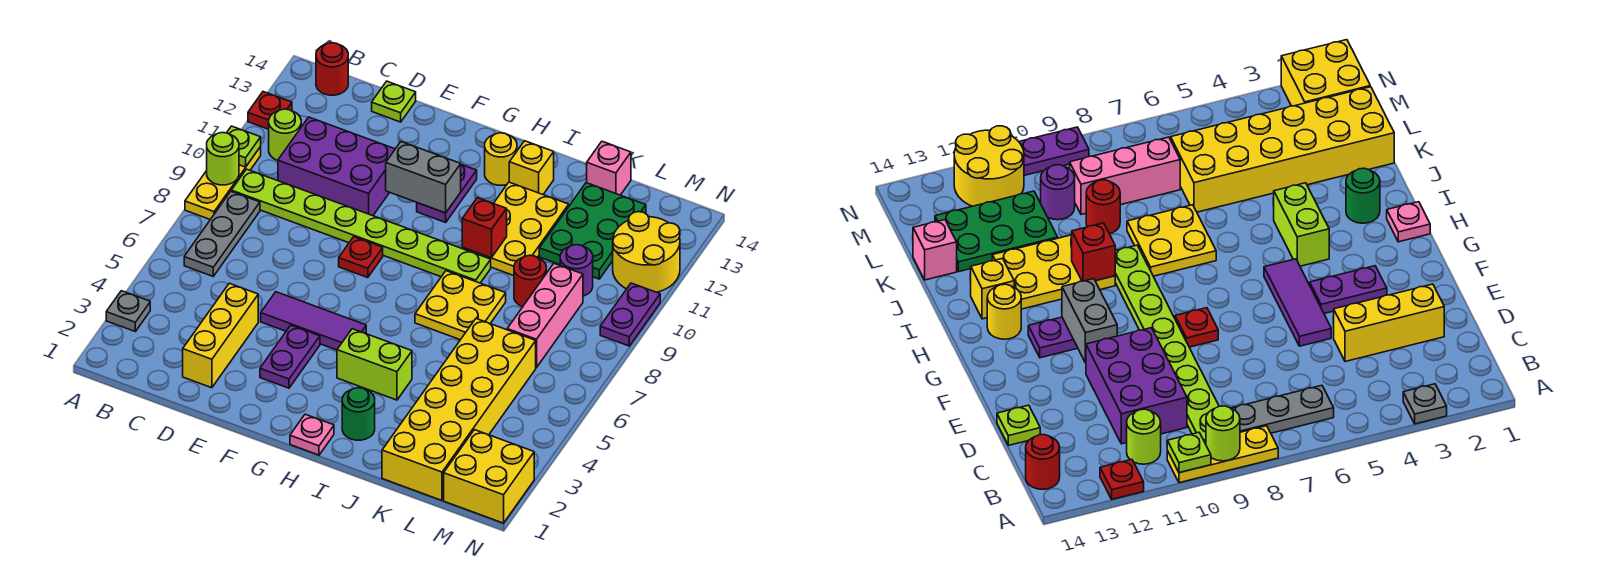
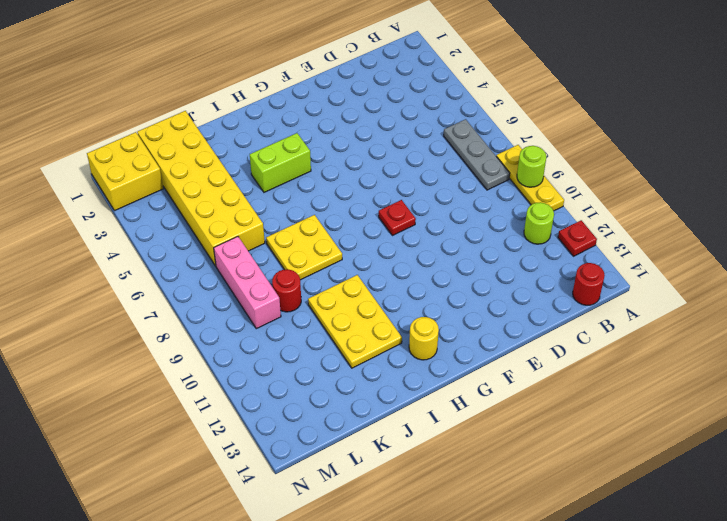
none -> grey 1x1 plate [106,291,150,331]
none -> lime 1x8 plate [231,169,491,283]
none -> purple 2x3 brick [278,117,395,216]
none -> yellow 1x3 brick [183,283,258,388]

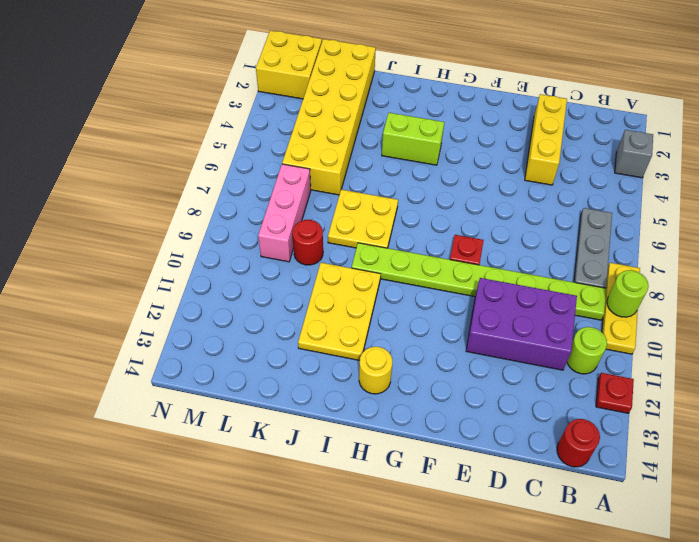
grey 1x1 brick [615,130,653,178] -> grey 1x1 plate [106,291,150,331]
none -> lime 1x1 plate [372,81,416,122]
none -> purple 1x3 tile [261,292,366,350]
none -> purple 1x2 plate [260,325,320,388]
none -> purple 1x2 plate [417,165,477,222]

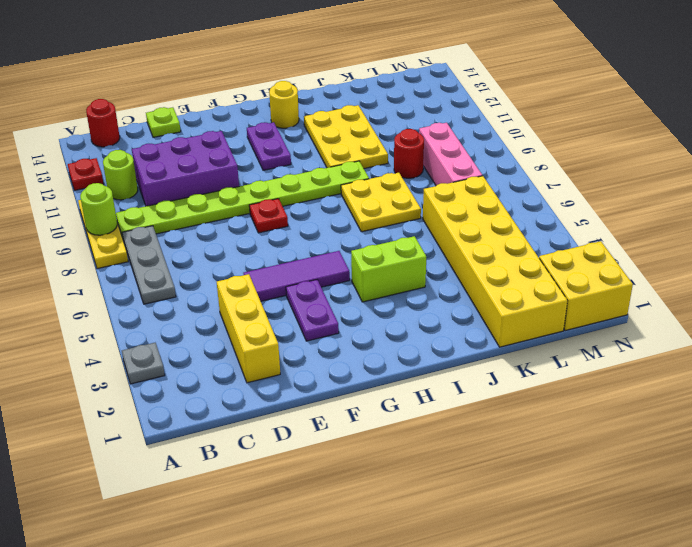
none -> pink 1x1 plate [290,414,334,455]
none -> green 1x1 round brick [342,388,375,440]
none -> yellow 1x1 brick [509,141,554,194]
none -> green 2x3 plate [539,183,646,279]

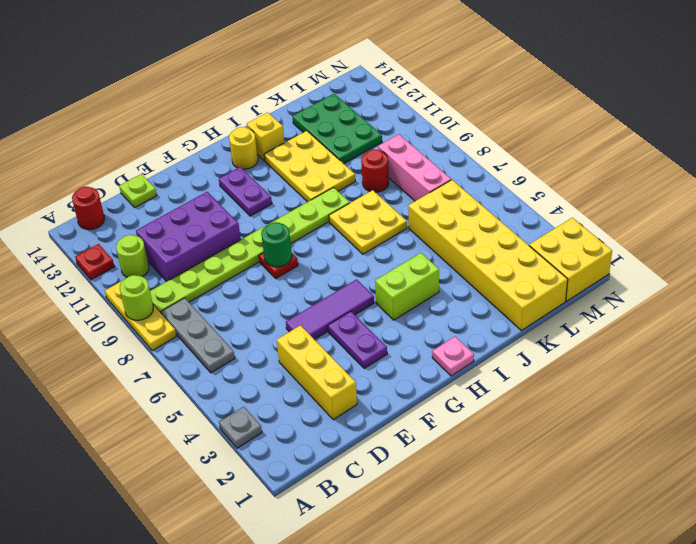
green 1x1 round brick [261,222,292,267] -> green 1x1 round brick moved to [342,388,375,440]
none -> pink 1x1 brick [587,142,631,195]
none -> purple 1x1 round brick [560,245,593,296]
none -> yellow 2x2 round brick [613,212,680,292]
none -> purple 1x2 plate [600,283,660,346]

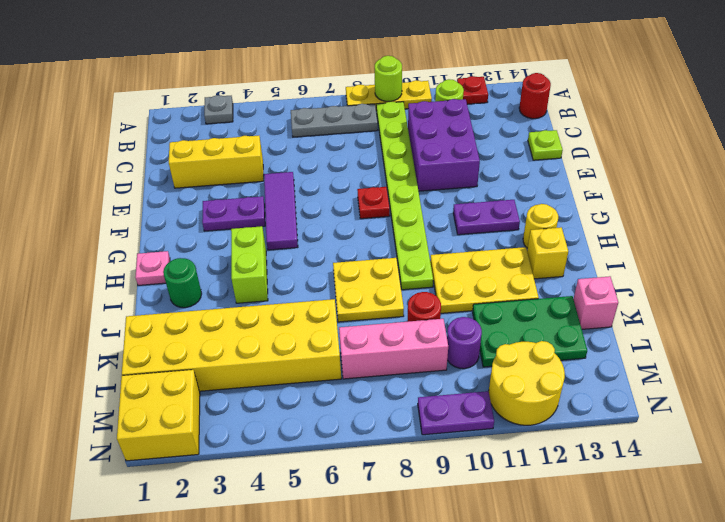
none -> lime 1x1 plate [227,126,261,167]
none -> grey 1x2 brick [386,142,461,213]
none -> red 1x1 brick [462,198,507,258]

